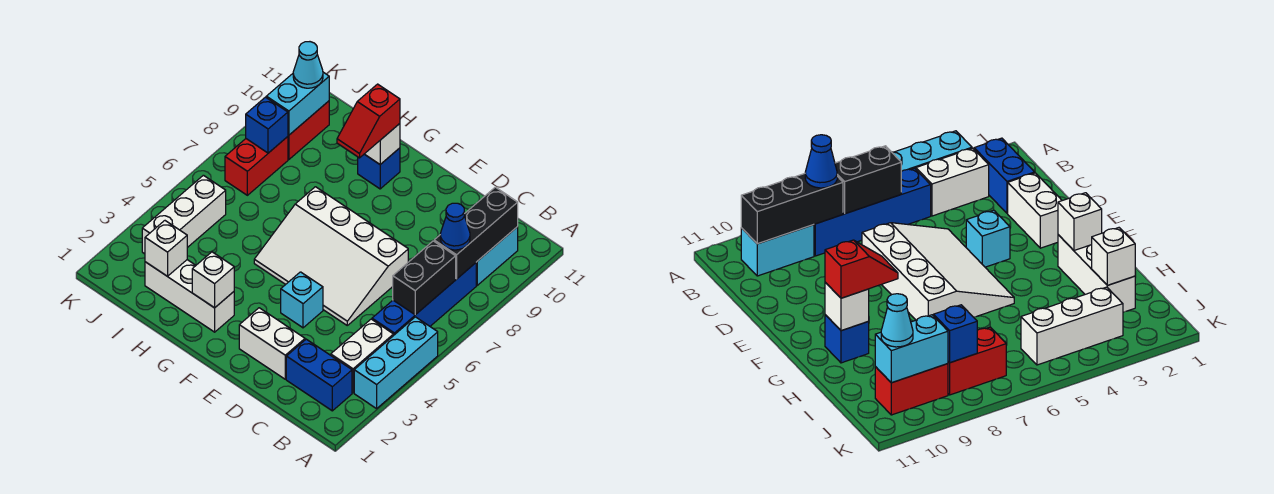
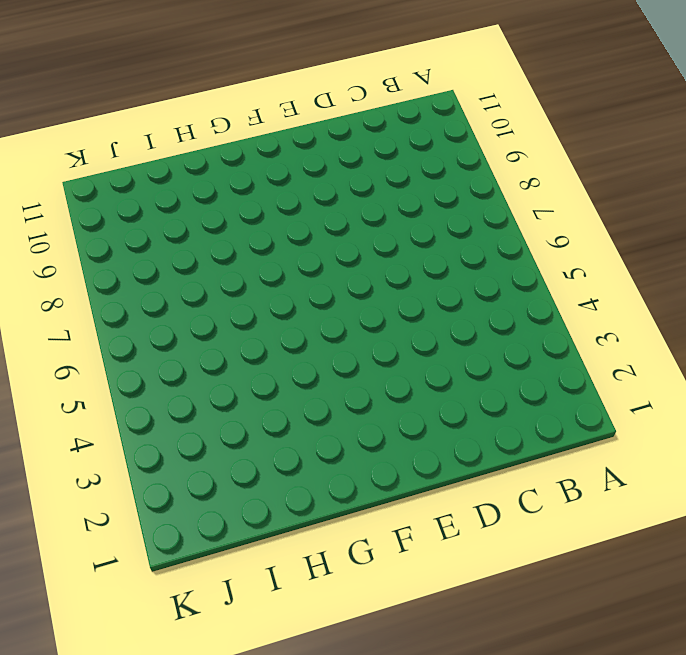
none -> cyan 1x3 brick [354,317,438,409]
none -> blue 1x2 brick [286,339,352,411]
none -> white 1x2 brick [331,319,394,393]

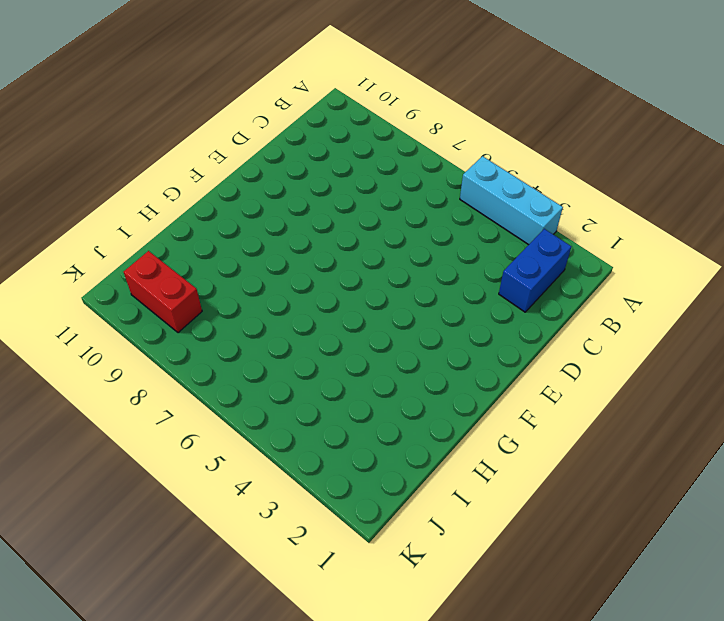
none -> white 1x2 brick [331,319,394,393]
none -> blue 1x4 brick [372,263,476,335]
none -> cyan 1x2 brick [476,227,518,285]

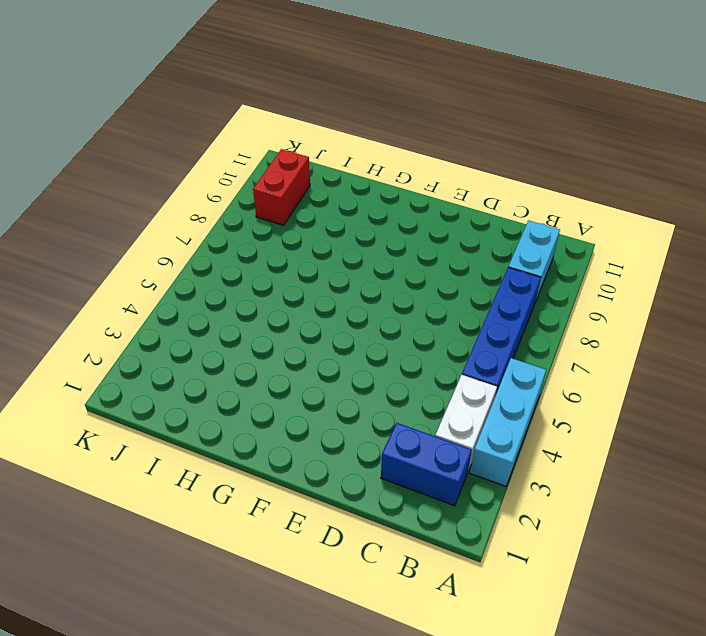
none -> white 1x2 brick [239,308,305,379]
none -> white 3x4 slope [254,187,408,325]
none -> cyan 1x1 brick [281,272,323,328]

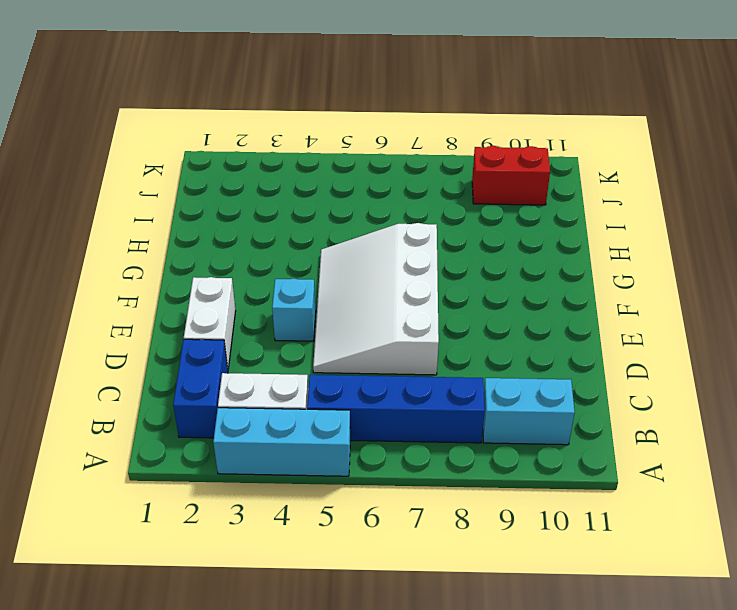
none -> white 1x3 brick [145,260,234,332]
none -> blue 1x1 brick [358,148,400,189]
none -> white 1x3 brick [142,175,226,254]

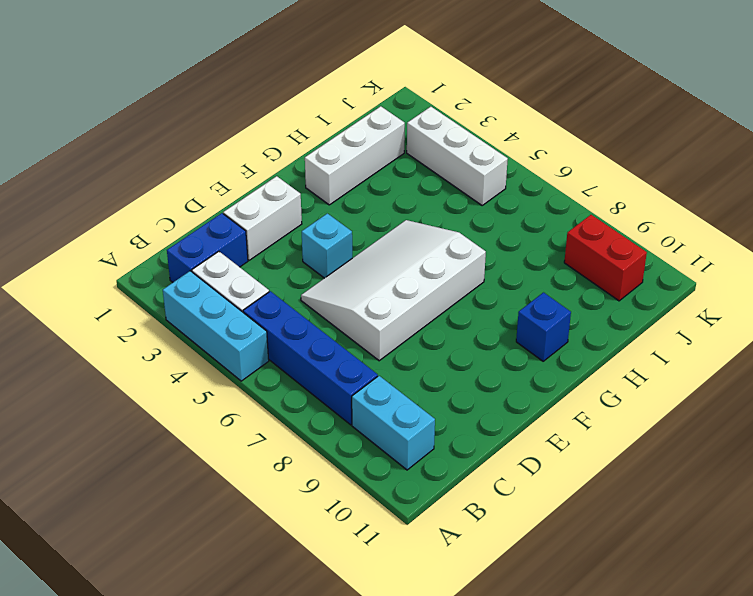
none -> red 1x2 brick [225,137,288,195]
none -> black 1x2 brick [393,241,456,315]
none -> black 1x3 brick [434,187,518,279]

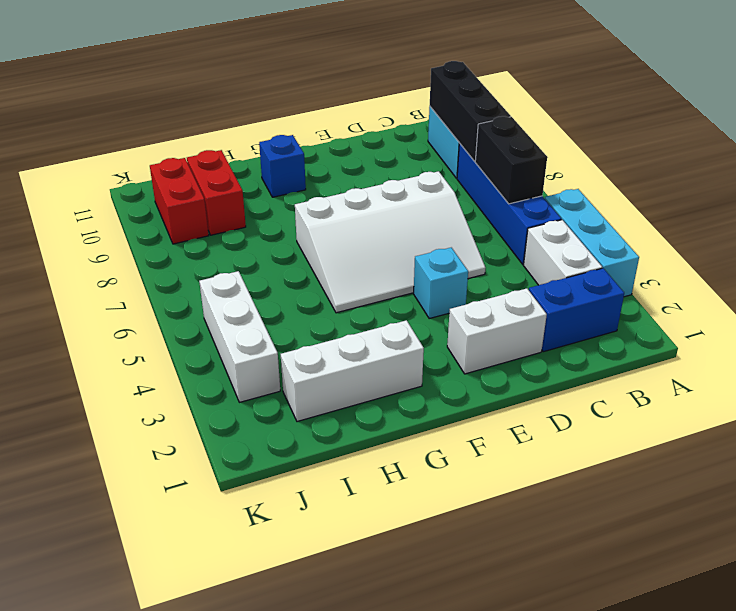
red 1x2 brick [187,150,246,235] -> red 1x2 brick moved to [225,137,288,195]
none -> white 1x1 brick [192,252,234,308]
none -> white 1x1 brick [365,124,400,164]
none -> white 1x1 brick [145,221,187,276]

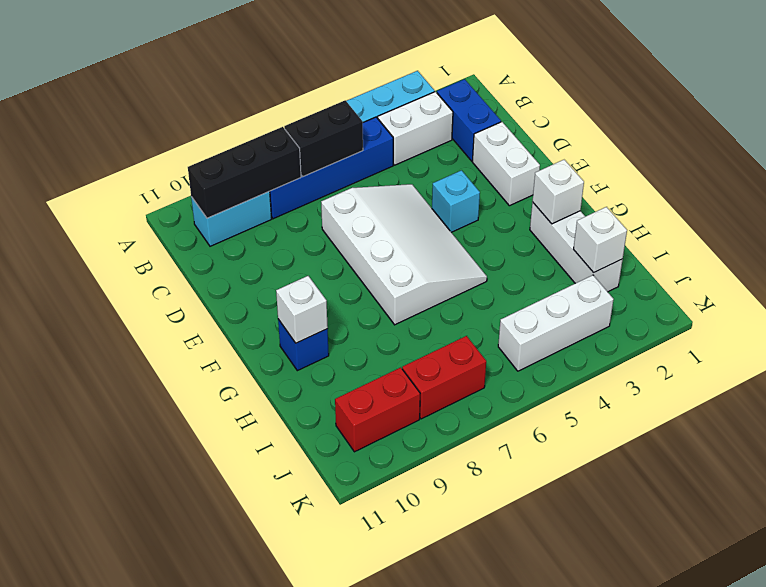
none -> blue 1x1 brick [246,97,288,153]
none -> cyan 1x2 brick [266,72,329,135]
none -> blue 1x1 cone [440,203,470,250]

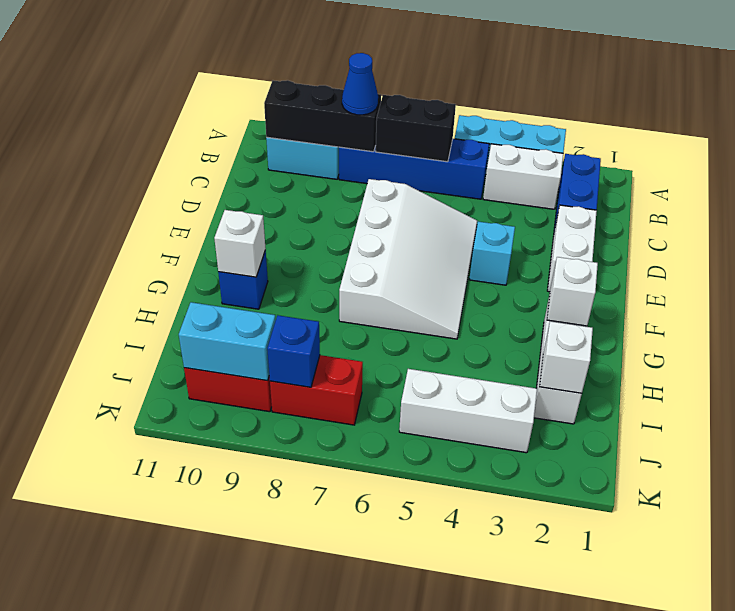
none -> red 1x2 slope [337,84,400,158]
none -> cyan 1x1 cone [293,42,323,88]

